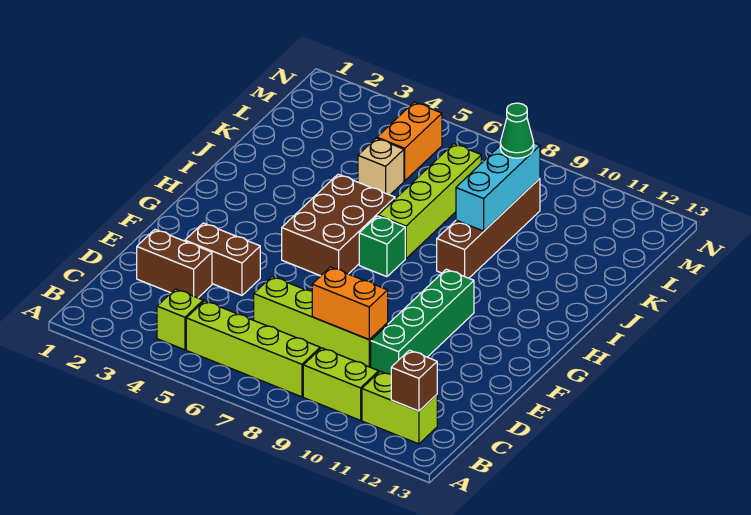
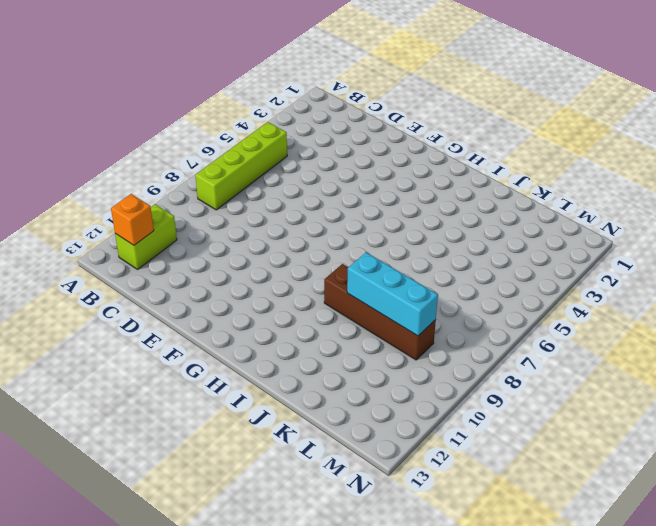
orange 1x1 brick [111,194,154,245] -> brown 1x1 brick [391,350,437,411]
none -> lime 1x1 brick [157,289,203,350]
none -> lime 1x2 brick [303,348,379,420]
none -> brown 1x2 brick [137,230,212,298]

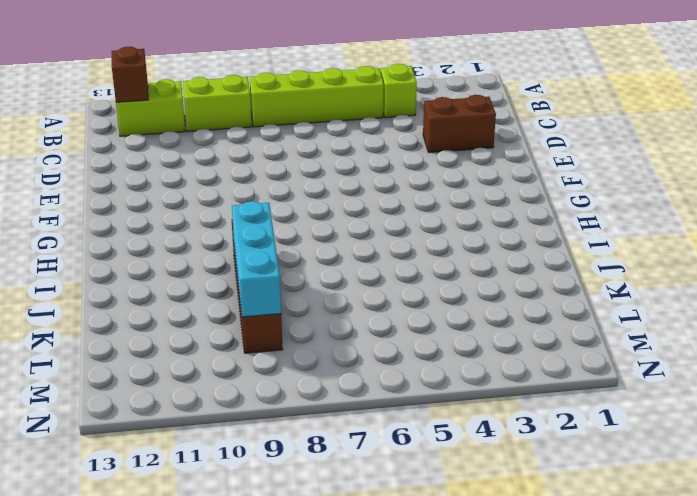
none -> lime 1x4 brick [254,277,388,367]
none -> green 1x4 brick [371,269,474,374]
none -> brown 1x2 brick [185,223,260,295]

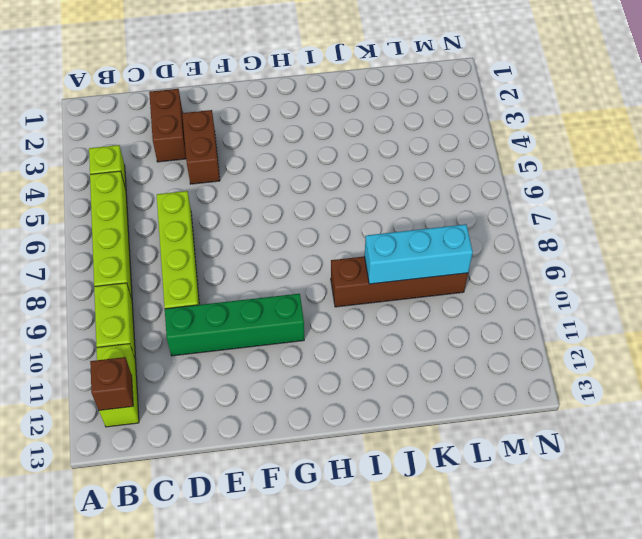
none -> brown 2x3 brick [282,174,395,276]
none -> green 1x1 brick [359,216,405,277]
none -> lime 1x4 brick [378,144,481,259]

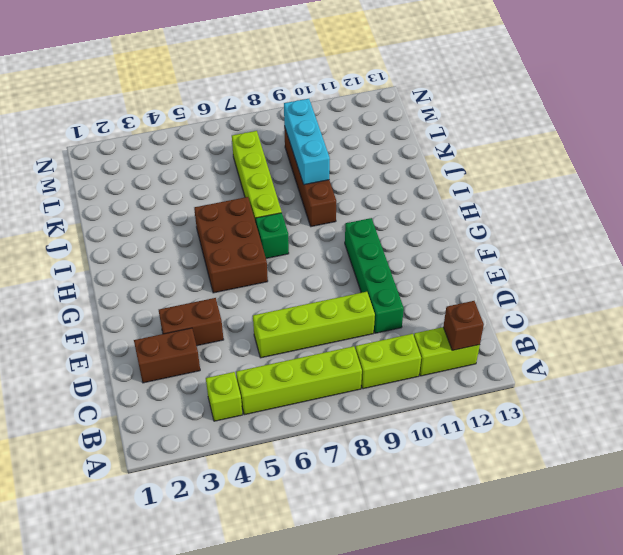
none -> tan 1x1 brick [358,138,404,195]
none -> orange 1x2 brick [377,102,442,181]
none -> orange 1x2 brick [312,267,388,340]

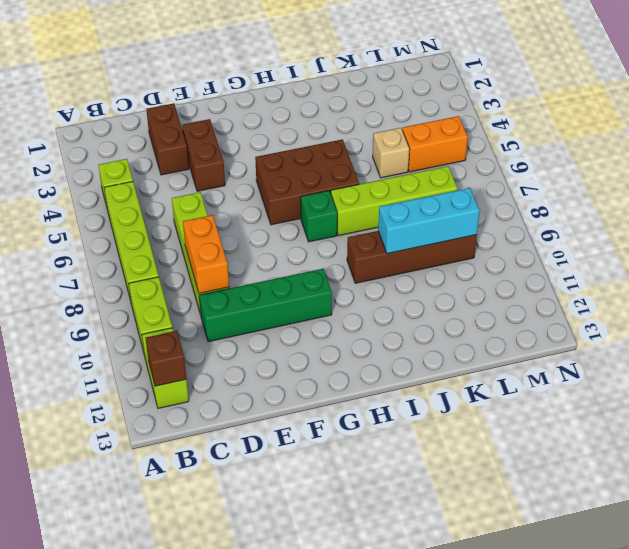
none -> green 1x1 cone [500,103,534,158]

